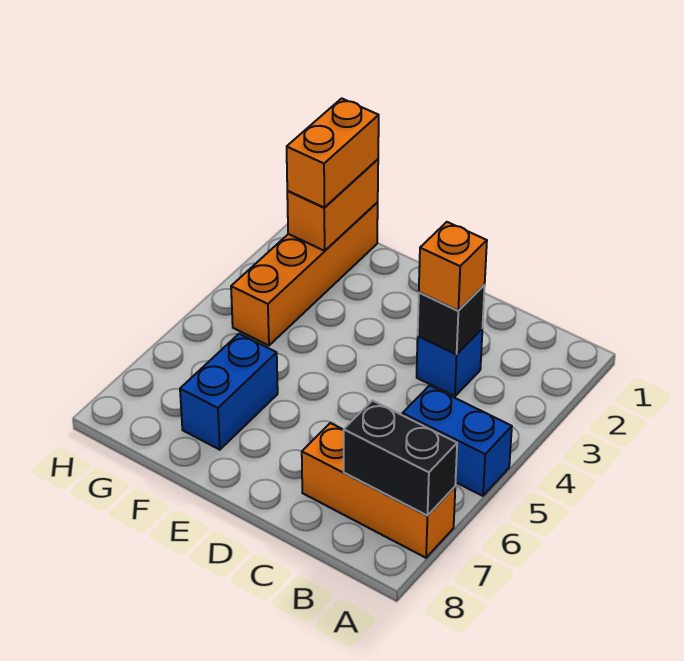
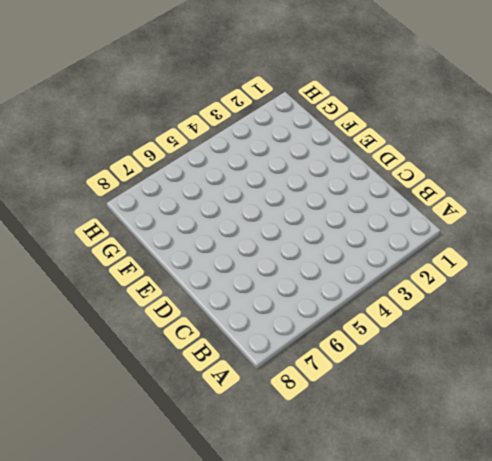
none -> blue 1x2 brick [402,386,512,496]
none -> orange 1x3 brick [302,423,455,558]

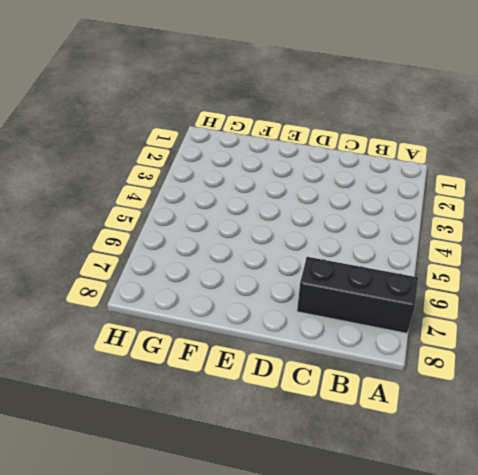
black 1x3 brick [297,257,418,333] -> orange 1x3 brick [302,423,455,558]
none -> blue 1x2 brick [402,386,512,496]
none -> blue 1x1 brick [417,329,482,396]

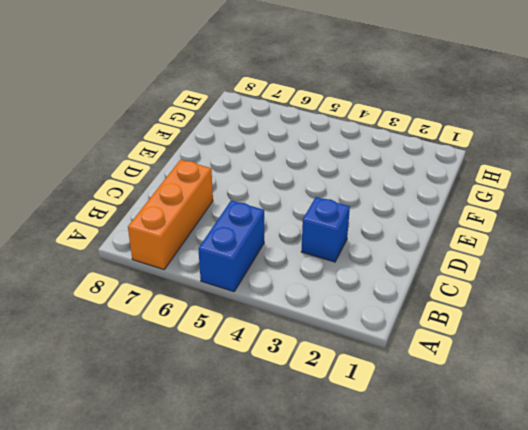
none -> blue 1x2 brick [180,334,278,450]
none -> orange 1x4 brick [231,203,378,346]

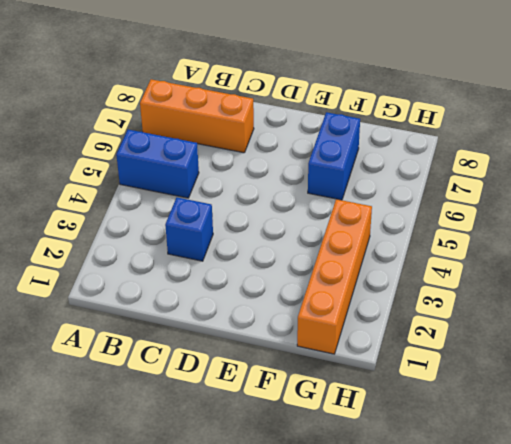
none -> black 1x2 brick [344,401,457,516]
none -> black 1x1 brick [418,285,485,354]

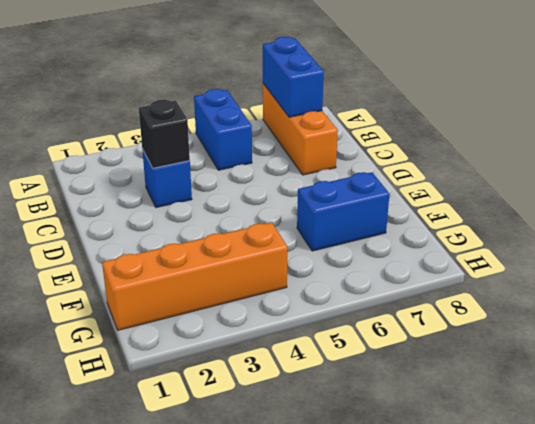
blue 1x2 brick [263,37,324,117] -> black 1x2 brick [344,401,457,516]
none -> orange 1x2 brick [287,159,378,251]
none -> orange 1x1 brick [419,222,487,311]

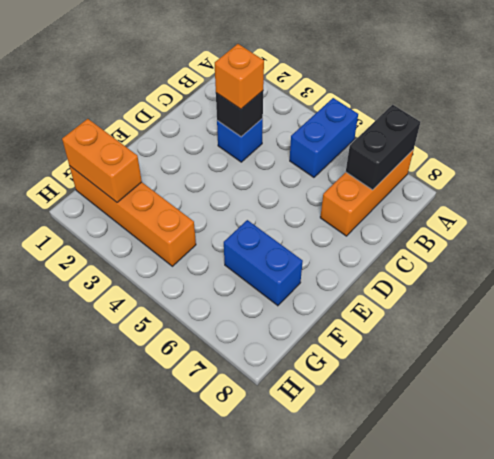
none -> orange 1x2 brick [287,98,379,208]

